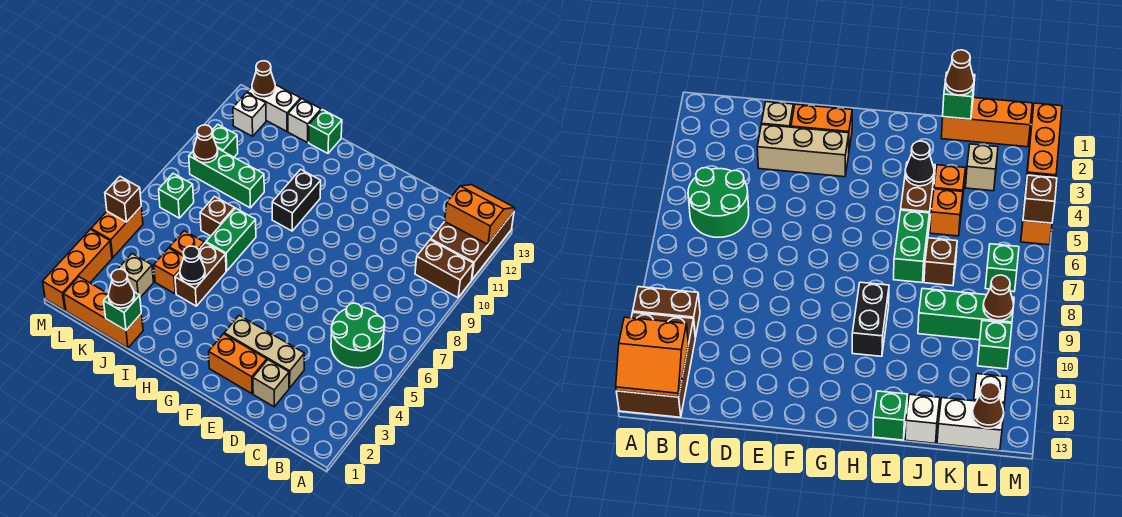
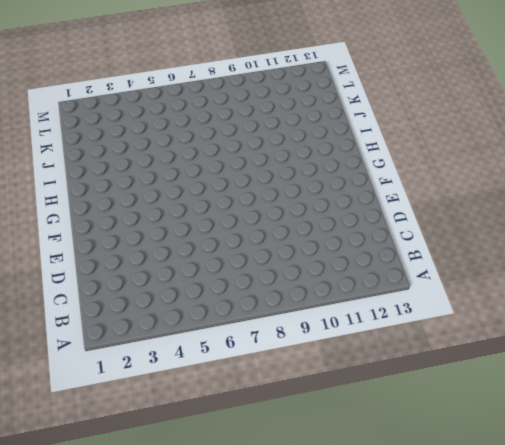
none -> brown 1x2 brick [415,240,473,298]
none -> brown 2x3 brick [431,212,514,280]
none -> green 2x2 round brick [331,303,385,368]
none -> tan 1x1 brick [253,360,289,407]

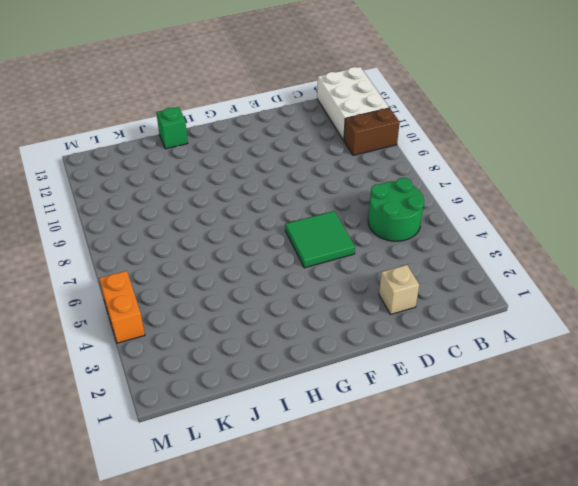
white 2x3 brick [317,67,389,140] -> brown 2x3 brick [431,212,514,280]
green 2x2 tile [285,211,355,268] -> none
none -> tan 1x3 brick [224,315,304,388]
none -> orange 1x2 brick [209,334,267,394]
none -> black 1x2 brick [272,169,321,231]
none -> brown 1x2 brick [175,243,226,306]

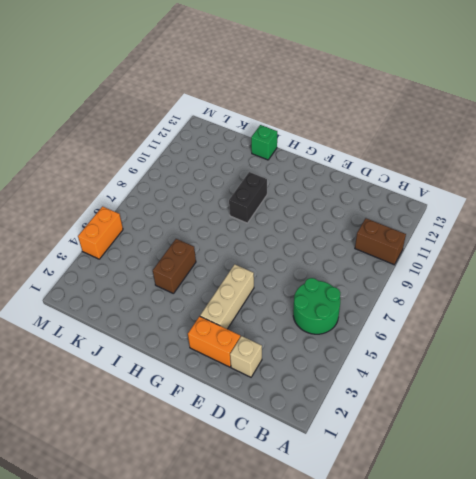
tan 1x3 brick [200,264,254,329] -> tan 1x3 brick turned to [224,315,304,388]
none -> brown 2x3 brick [431,212,514,280]
none -> green 1x2 brick [206,208,256,271]
none -> orange 1x3 brick [64,277,143,348]
none -> orange 1x1 brick [154,248,184,294]

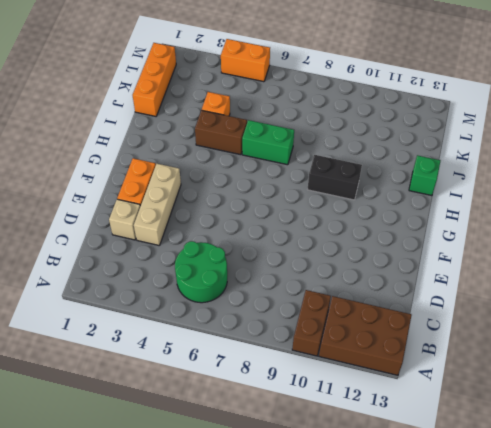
none -> orange 1x1 brick [169,231,204,256]
none -> brown 1x1 brick [200,197,235,236]
none -> green 1x3 brick [189,148,264,208]
none -> white 1x1 brick [288,99,321,143]

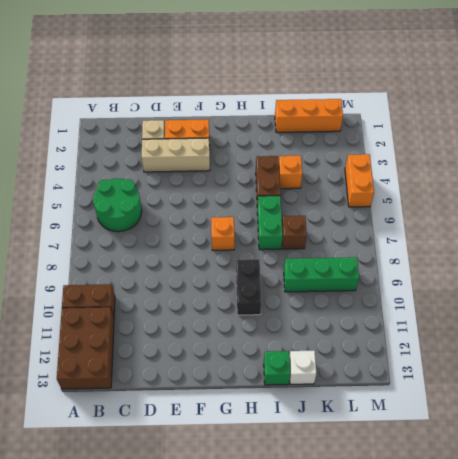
orange 1x1 brick [211,217,235,250] -> orange 1x1 brick moved to [169,231,204,256]
none -> tan 1x1 brick [118,254,154,298]
none -> white 1x2 brick [247,85,301,131]
none -> green 1x1 brick [159,173,194,218]
none -> green 1x1 brick [212,124,238,157]

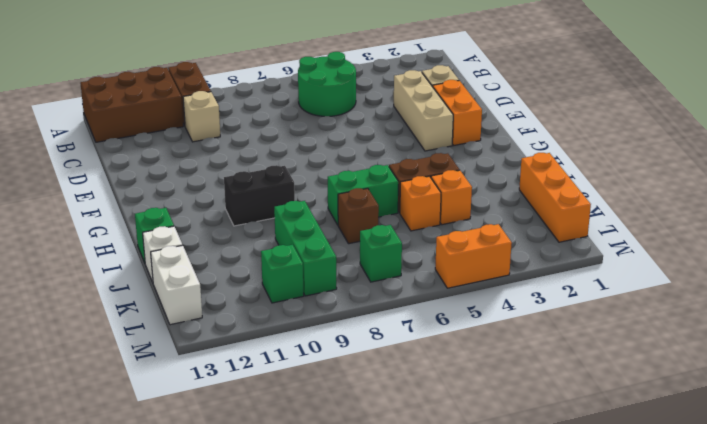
tan 1x1 brick [183,91,220,142] -> tan 1x1 brick moved to [118,254,154,298]
none -> white 1x1 brick [233,93,266,136]
none -> orange 1x3 brick [43,229,112,310]
none -> orange 2x2 slope [445,185,515,244]
none -> black 1x1 cone [180,246,205,284]

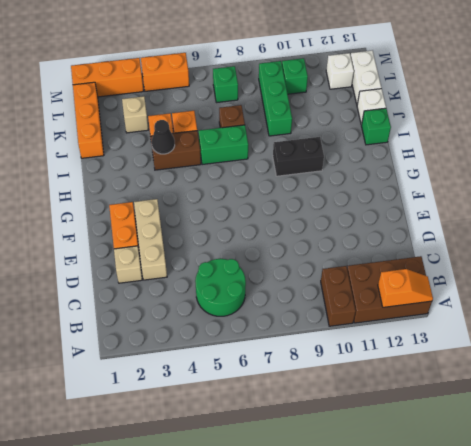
orange 1x2 slope [378,269,433,307] -> orange 2x2 slope [445,185,515,244]
none -> green 1x1 brick [104,292,141,330]
none -> brown 1x1 cone [193,125,218,163]
none -> brown 1x1 cone [252,61,275,98]
none -> brown 1x1 brick [105,177,141,222]

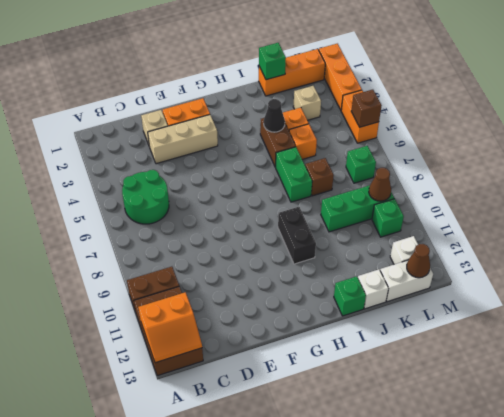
none -> brown 1x1 cone [108,269,135,308]

